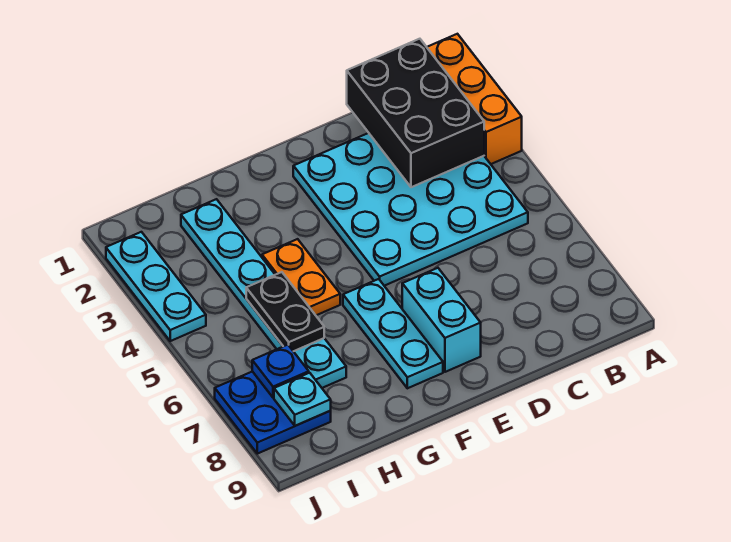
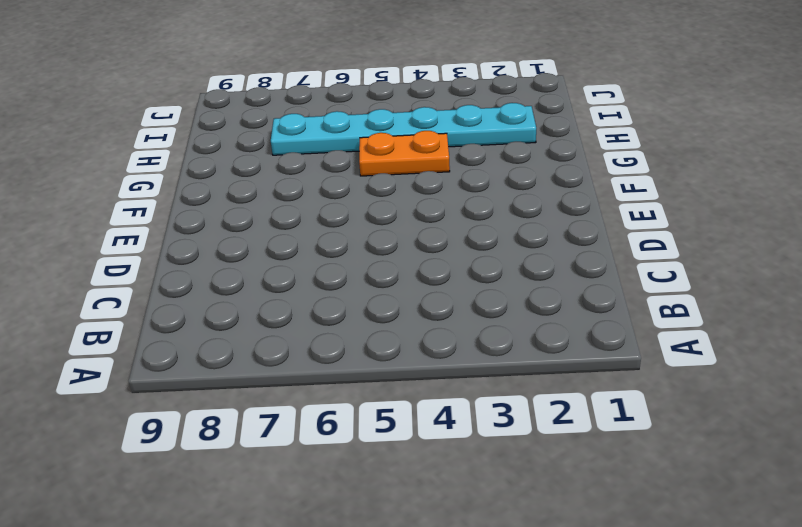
none -> orange 1x3 brick [427,34,522,164]
none -> cyan 4x4 plate [293,133,528,286]
none -> cyan 1x2 brick [402,268,481,372]

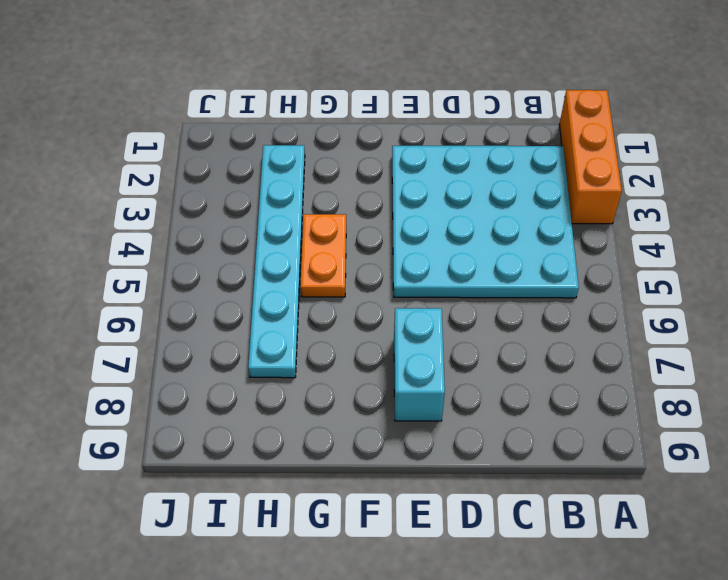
none -> cyan 1x3 plate [343,279,443,388]
none -> blue 2x2 plate [215,371,331,454]
none -> cyan 1x3 plate [106,232,206,341]

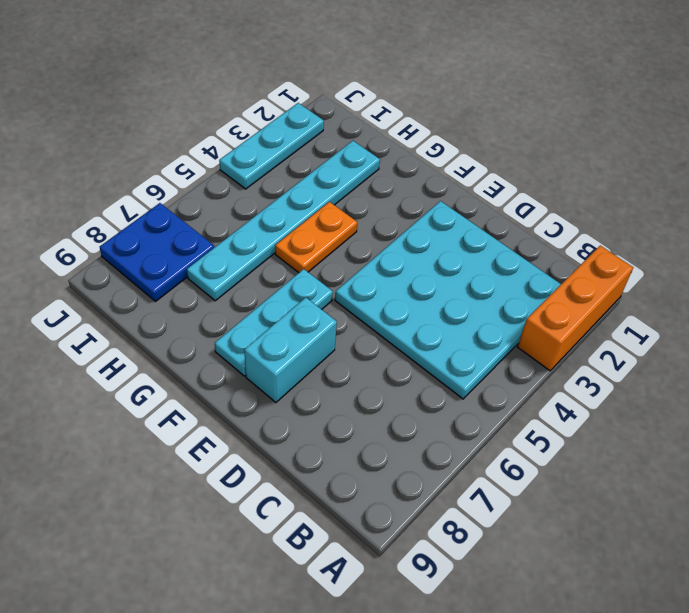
none -> black 2x3 brick [347,39,484,187]
none -> black 1x2 plate [246,272,324,351]
none -> blue 1x1 plate [252,345,309,398]

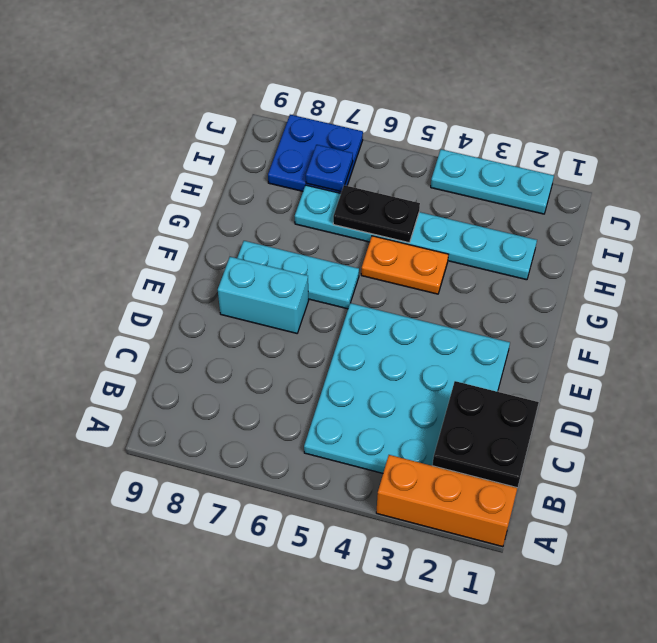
black 2x2 brick [432,381,539,488] -> black 2x3 brick [347,39,484,187]
none -> cyan 1x1 plate [274,373,331,426]

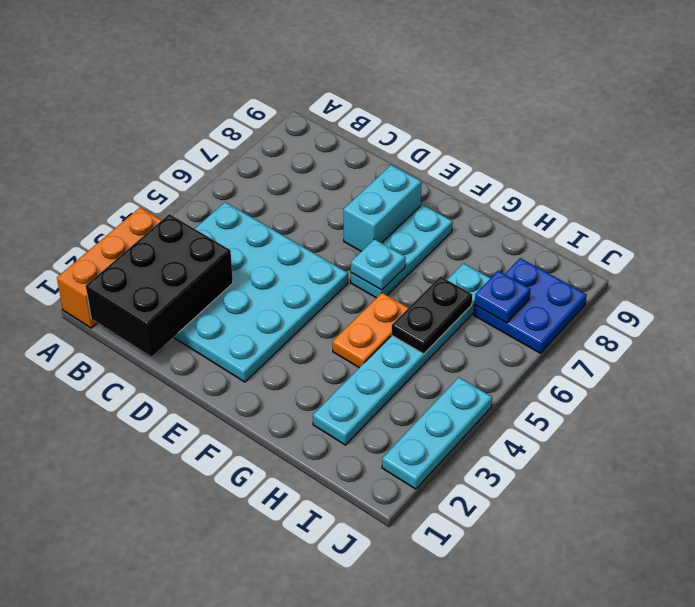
cyan 1x1 plate [351,239,406,290] -> cyan 1x1 plate moved to [274,373,331,426]

